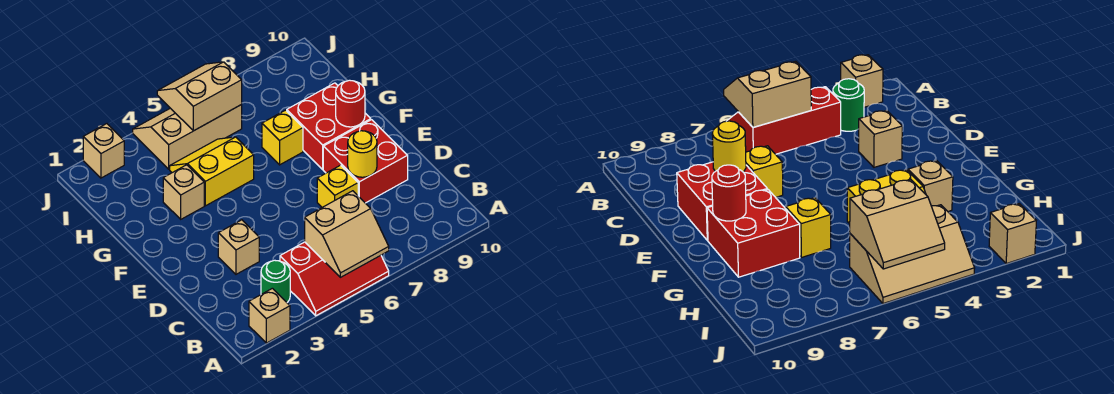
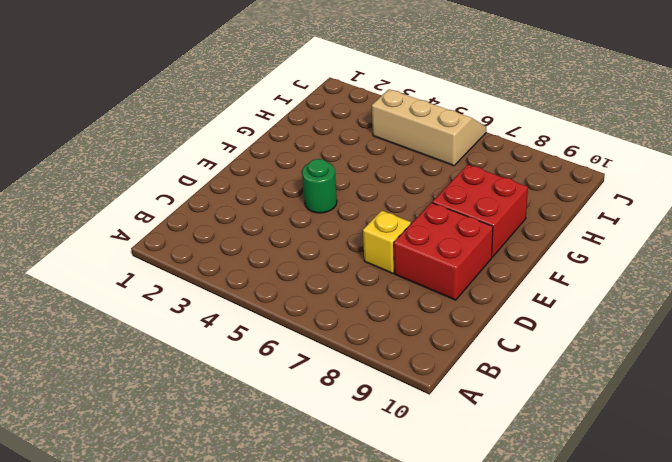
green 1x1 round brick [302,159,337,213] -> green 1x1 round brick moved to [261,260,290,302]
none -> tan 1x1 brick [249,288,290,343]
none -> red 2x3 slope [280,242,389,316]
none -> tan 1x1 brick [218,220,259,274]

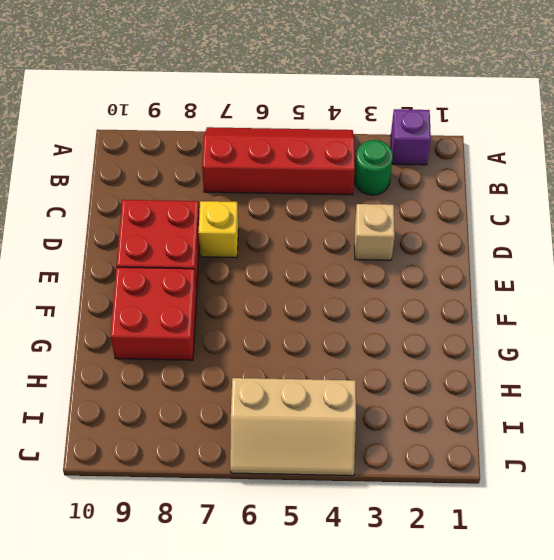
purple 1x1 brick [391,109,431,165] -> tan 1x1 brick [249,288,290,343]
red 2x4 slope [202,127,355,195] -> red 2x3 slope [280,242,389,316]
none -> tan 1x1 brick [163,165,204,219]
none -> yellow 2x2 slope [170,137,254,206]
none -> yellow 1x1 brick [262,110,303,165]

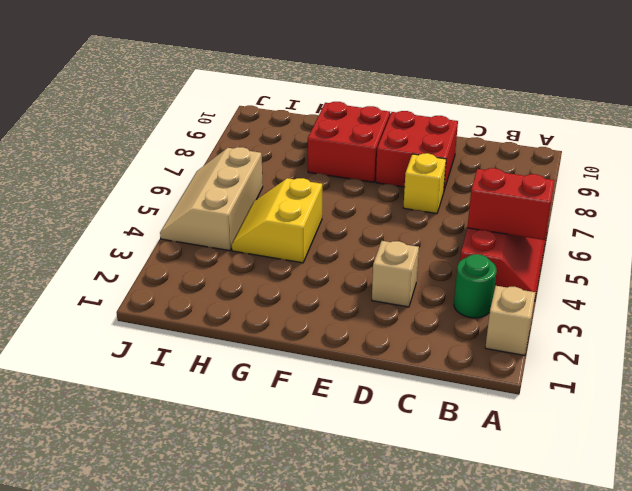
red 1x2 brick [467,168,555,240] -> tan 2x2 slope [305,191,389,277]
none -> tan 1x1 brick [163,165,204,219]
none -> yellow 1x1 brick [262,110,303,165]
none -> tan 1x1 brick [83,124,124,178]

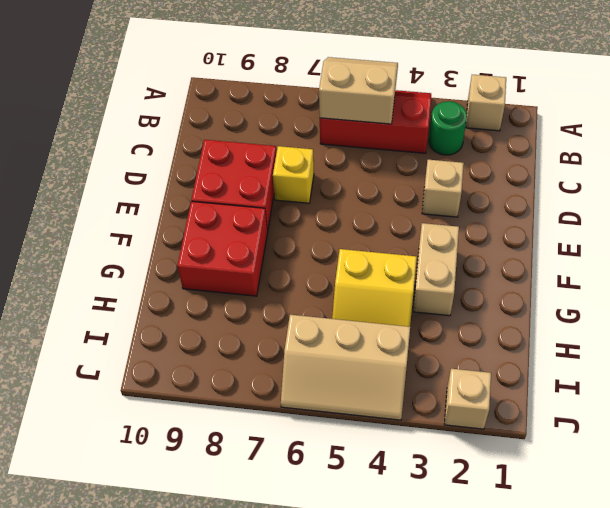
tan 1x2 brick [413,223,459,316] -> tan 1x1 brick [163,165,204,219]
none -> yellow 1x1 brick [262,110,303,165]
none -> yellow 1x1 round brick [348,131,377,177]
none -> red 1x1 round brick [336,80,365,127]

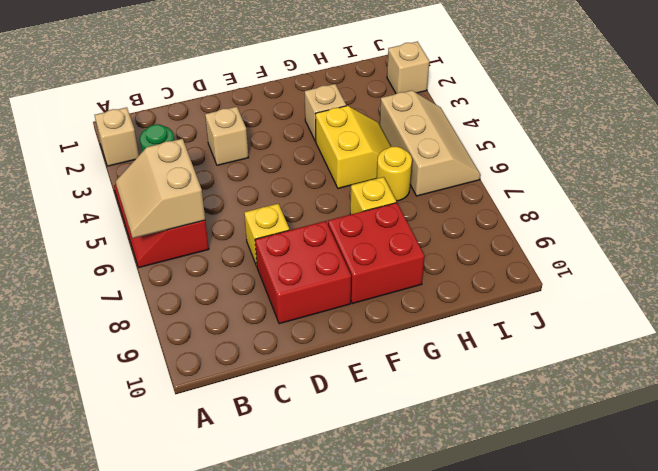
yellow 1x1 round brick [377,146,412,201] -> yellow 1x1 round brick moved to [348,131,377,177]
none -> red 1x1 round brick [336,80,365,127]
none -> tan 2x2 slope [157,62,242,131]

